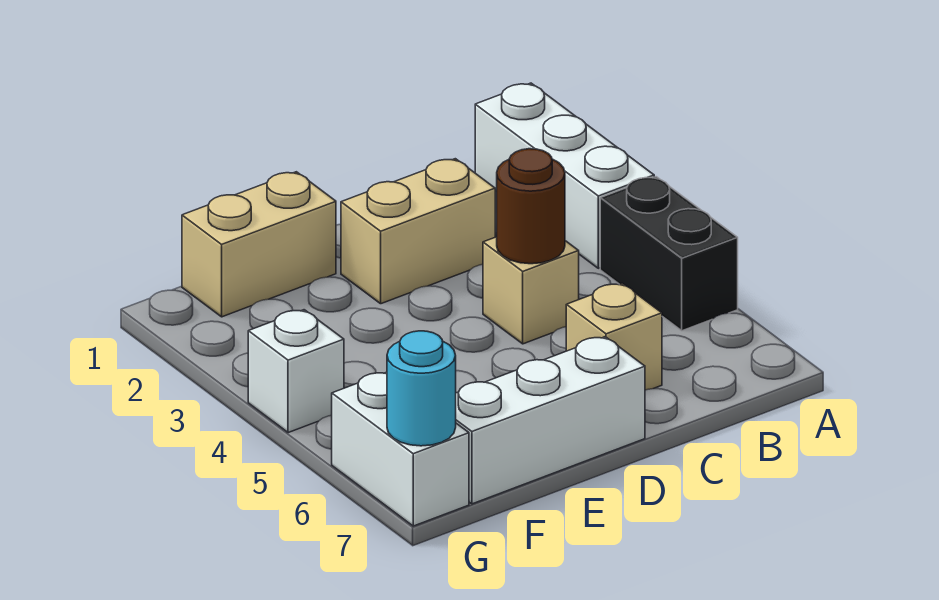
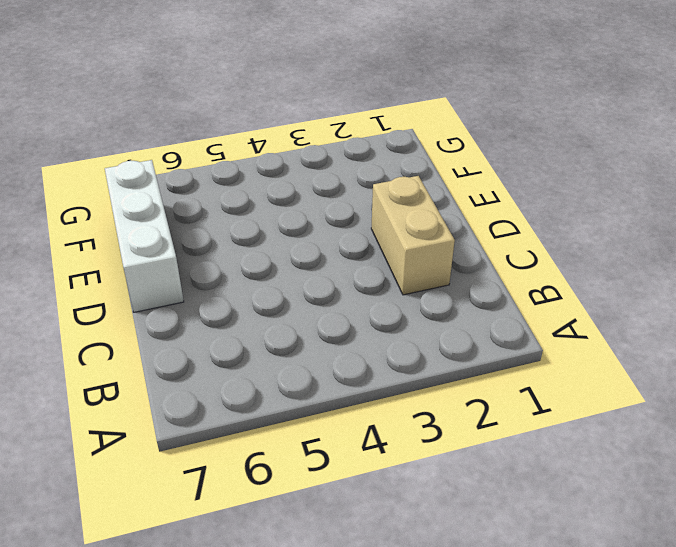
none -> white 1x3 brick [475,83,654,268]
none -> black 1x2 brick [600,177,738,331]

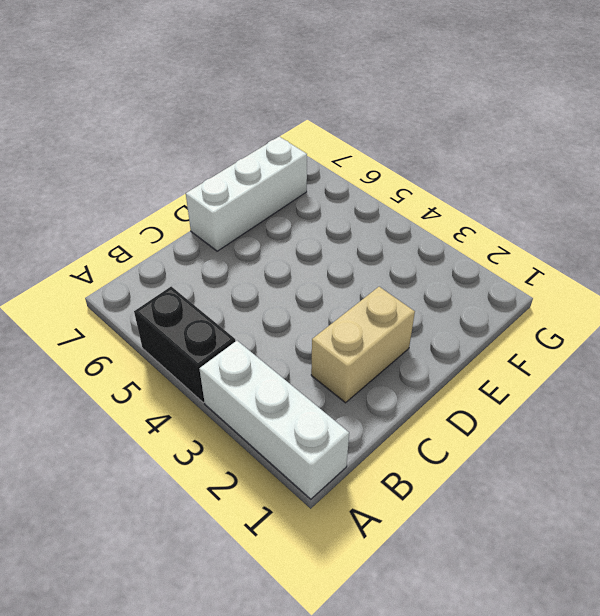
none -> tan 1x1 brick [483,237,579,344]
none -> tan 1x1 brick [566,283,662,390]

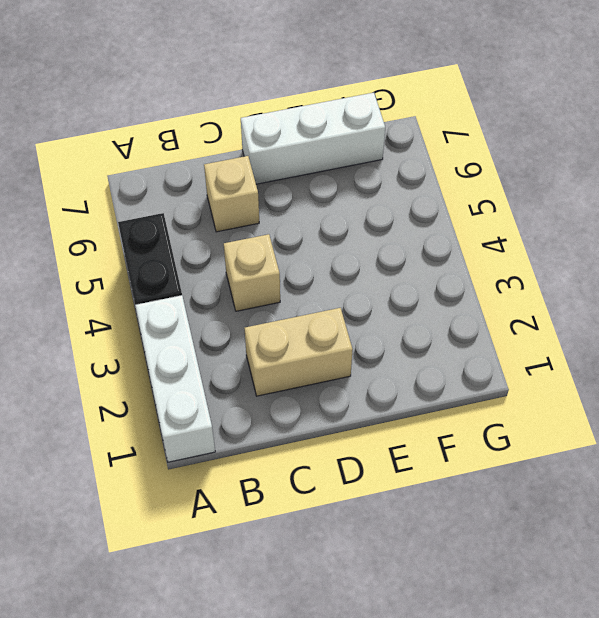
none -> tan 1x2 brick [182,172,336,317]
none -> white 1x1 brick [248,310,344,433]

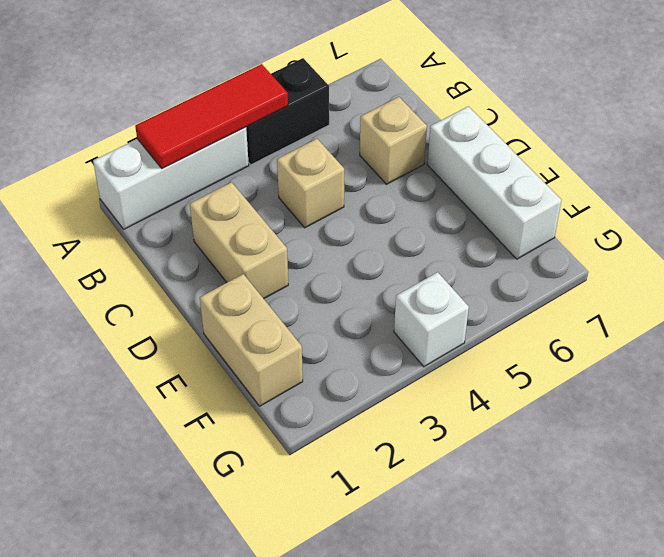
red 1x3 tile [135,64,288,168] -> none
none -> white 1x2 brick [332,372,469,526]
none -> brown 1x1 round brick [497,149,565,264]

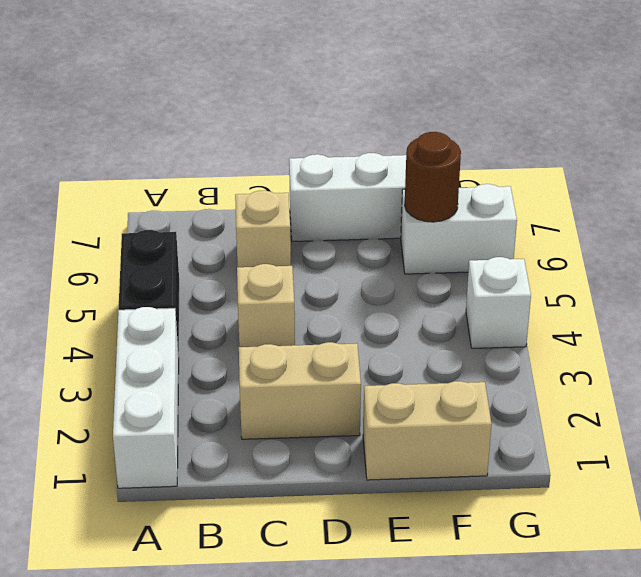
white 1x2 brick [401,184,517,274] -> white 1x2 brick turned to [332,372,469,526]
brown 1x1 round brick [405,132,461,222] -> brown 1x1 round brick moved to [497,149,565,264]
none -> cyan 1x1 round brick [387,331,456,446]

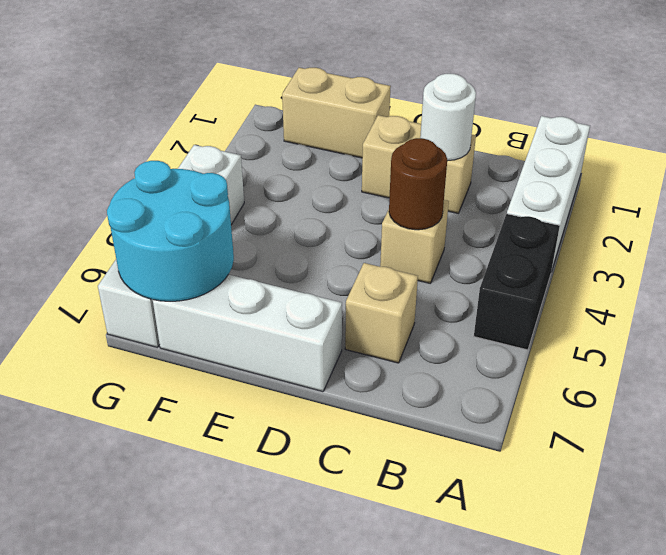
white 1x1 round brick [420,74,476,161] -> none
cyan 2x2 round brick [107,161,234,301] -> cyan 1x1 round brick [387,331,456,446]

